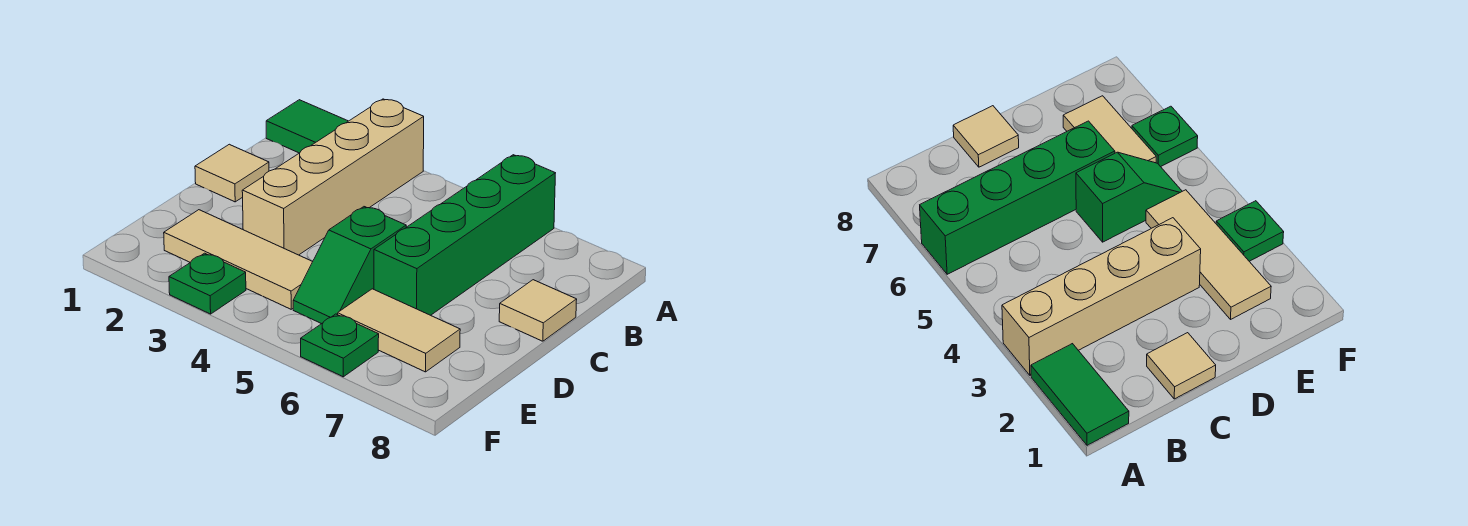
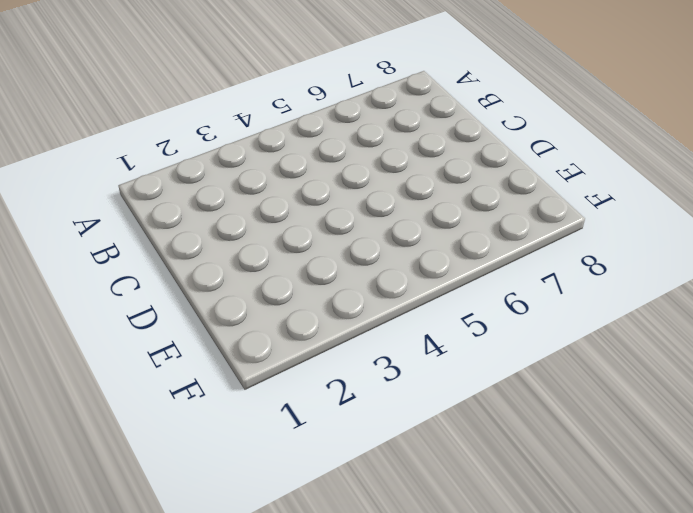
none -> green 1x2 tile [266,100,348,153]
none -> tan 1x4 brick [242,99,424,255]

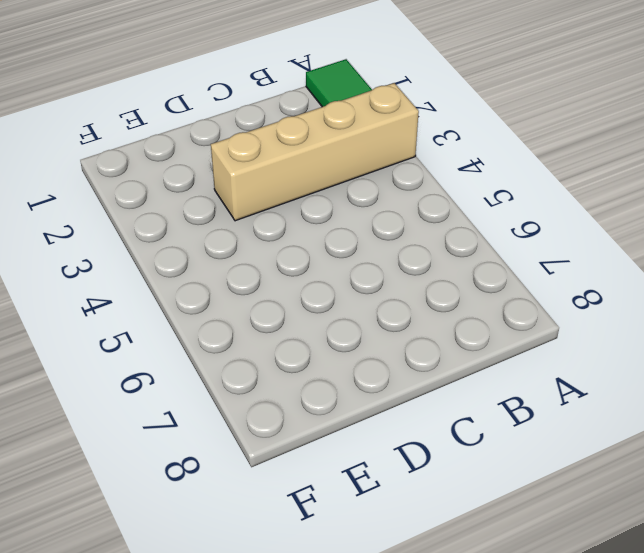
none -> green 1x4 brick [374,155,555,315]
none -> tan 1x1 tile [195,144,269,202]

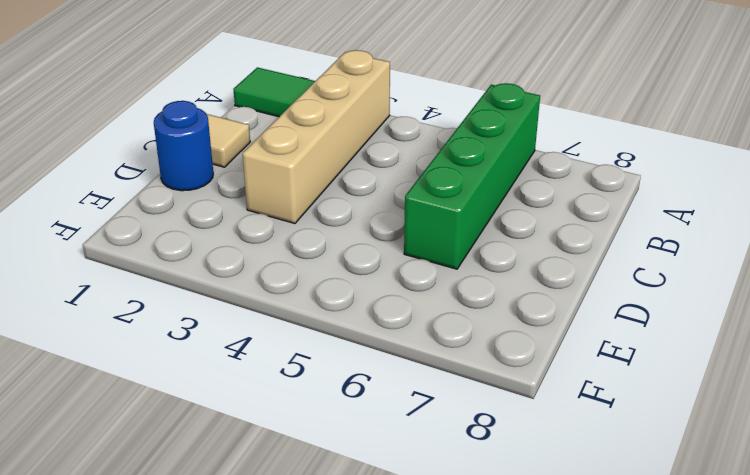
blue 1x1 round brick [154,101,213,191] -> none
none -> tan 1x1 tile [499,280,577,341]
none -> green 1x2 slope [293,207,406,324]

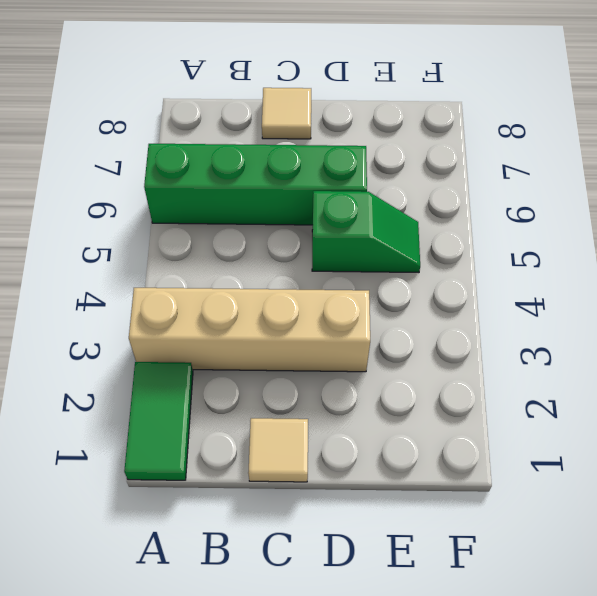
none -> tan 1x3 tile [164,210,313,309]
none -> tan 1x2 tile [338,289,460,372]

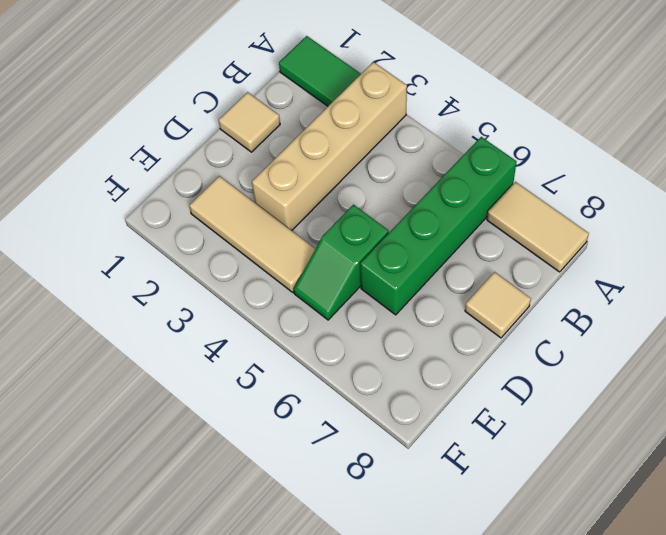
tan 1x2 tile [487,182,589,272] -> tan 1x2 tile moved to [338,289,460,372]
none -> green 1x1 plate [169,253,246,314]
none -> green 1x1 plate [301,314,379,377]

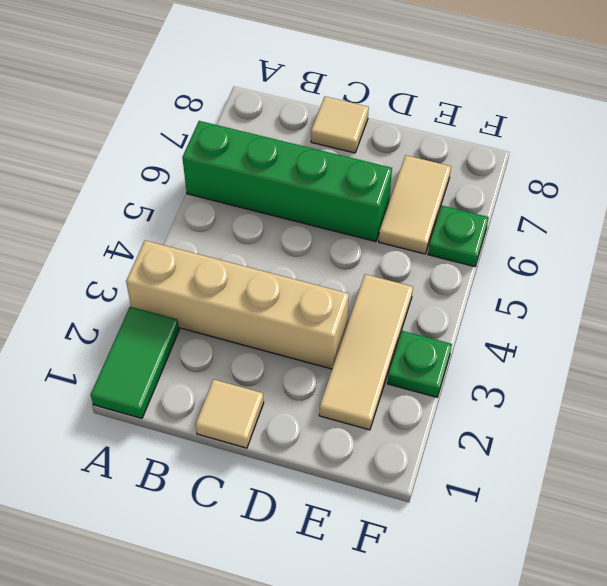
none -> green 1x2 slope [293,207,406,324]

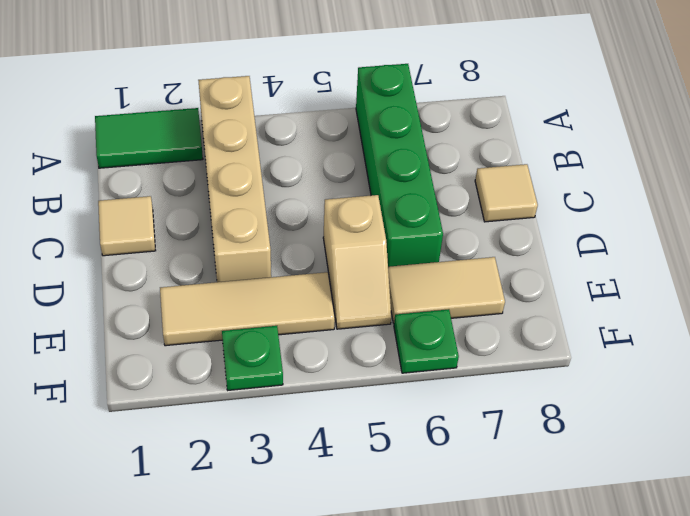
tan 1x2 slope [323,195,391,329] -> green 1x2 slope [293,207,406,324]

